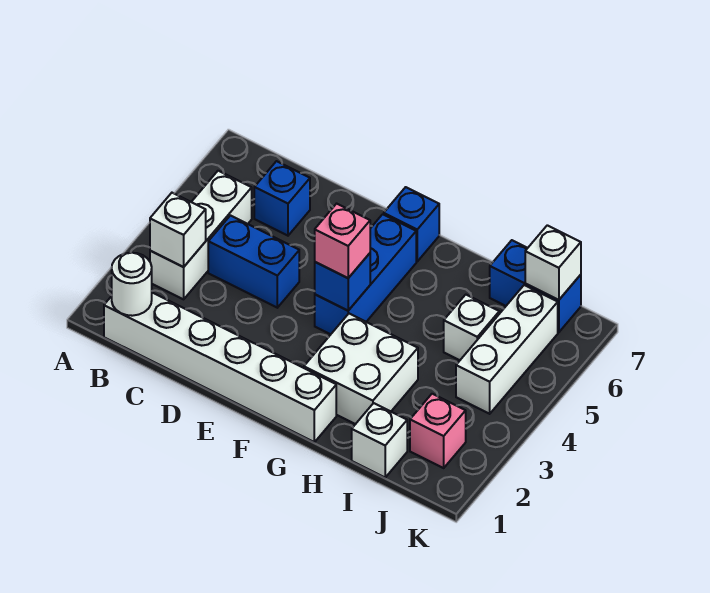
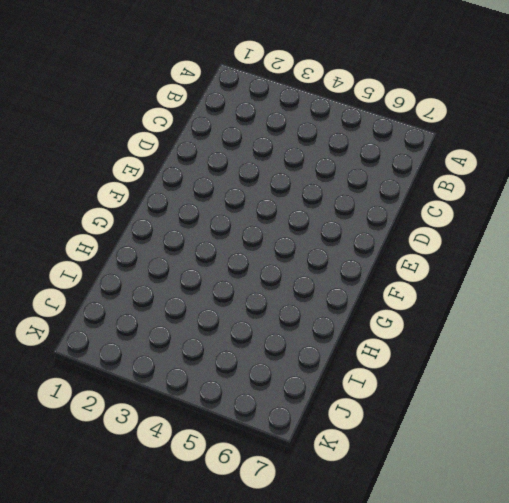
none -> white 1x6 brick [104,293,336,442]
none -> white 1x3 brick [150,171,252,299]
none -> blue 1x2 brick [208,216,299,308]

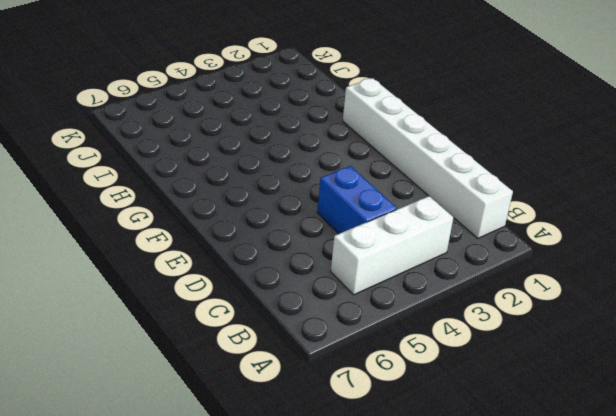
none -> blue 1x1 brick [254,161,310,236]
none -> blue 1x3 brick [315,214,416,334]
none -> blue 1x1 brick [384,187,439,261]

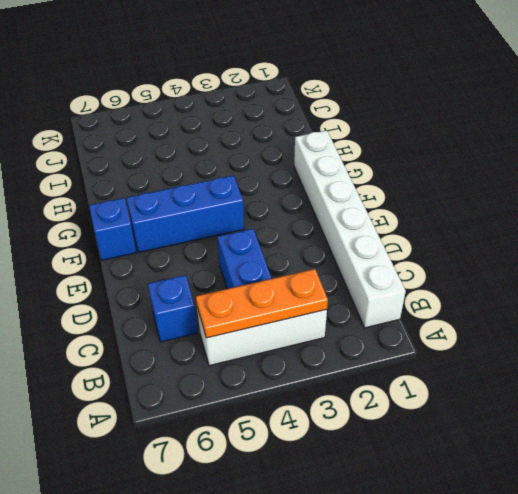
orange 1x3 plate [196,269,328,338] -> white 1x1 brick [150,193,206,267]
none -> white 2x2 brick [304,314,418,424]
none -> white 1x1 brick [352,403,407,477]
none -> white 1x1 brick [444,295,499,360]

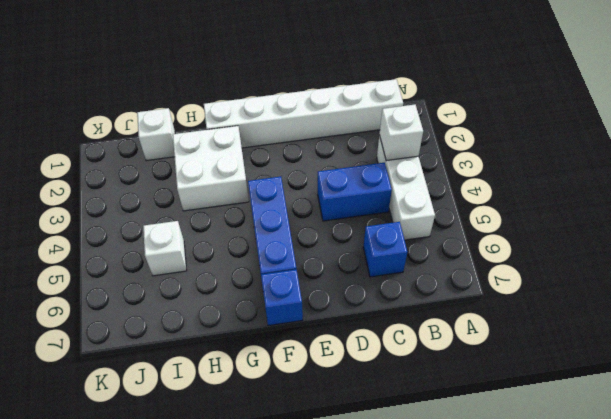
none -> blue 1x2 brick [490,240,581,332]
none -> pink 1x1 brick [410,394,466,468]
none -> white 1x3 brick [456,285,558,414]

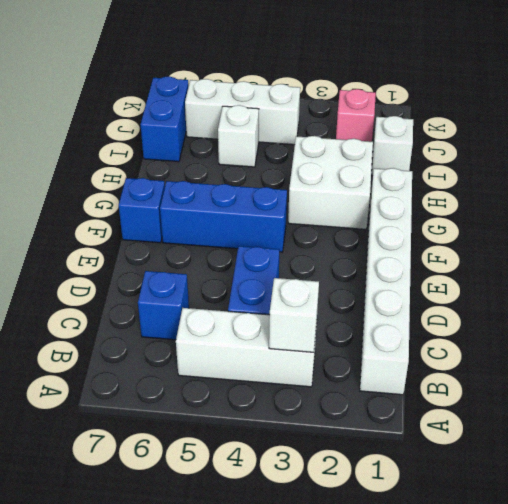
none -> white 1x1 round brick [112,253,152,316]
none -> blue 1x1 brick [315,253,370,311]
none -> white 1x1 brick [525,225,581,300]

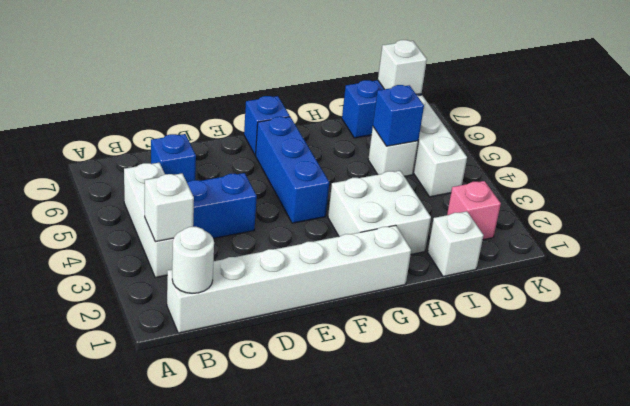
blue 1x1 brick [373,85,424,146] -> blue 1x1 brick moved to [315,253,370,311]
none -> pink 1x1 brick [315,204,370,278]

